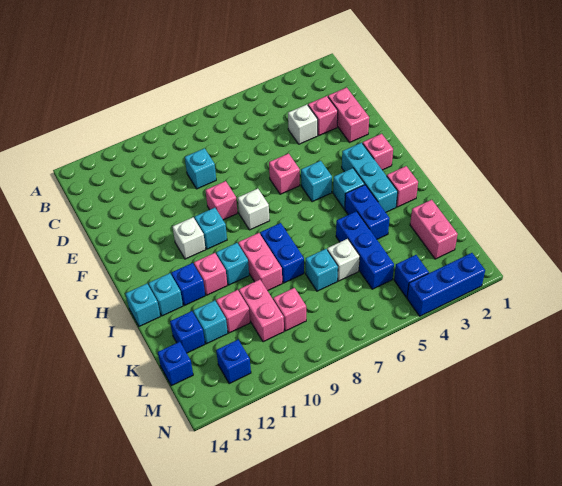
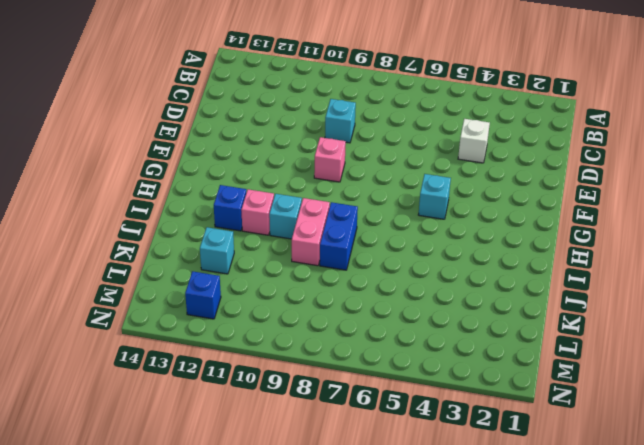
none -> pink 1x2 brick [328,88,369,142]
none -> pink 1x1 brick [308,96,338,135]
none -> pink 1x1 brick [269,154,300,194]
none -> pink 1x1 brick [363,134,393,170]

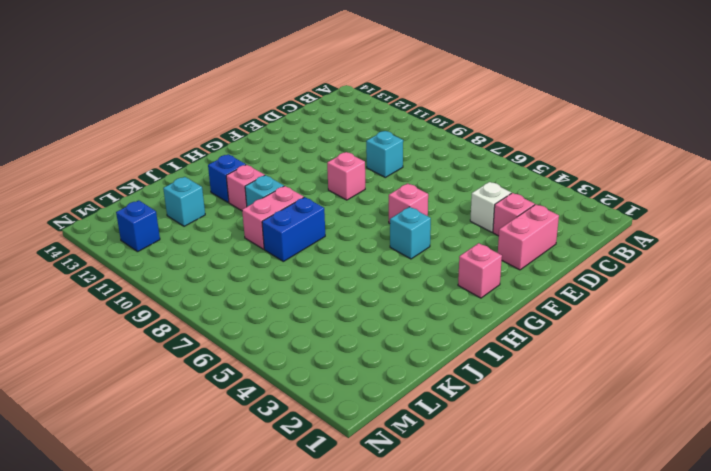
none -> cyan 1x3 brick [342,143,398,212]
none -> white 1x1 brick [238,189,270,230]
none -> cyan 1x1 brick [194,208,227,249]
none -> white 1x1 brick [172,217,206,259]

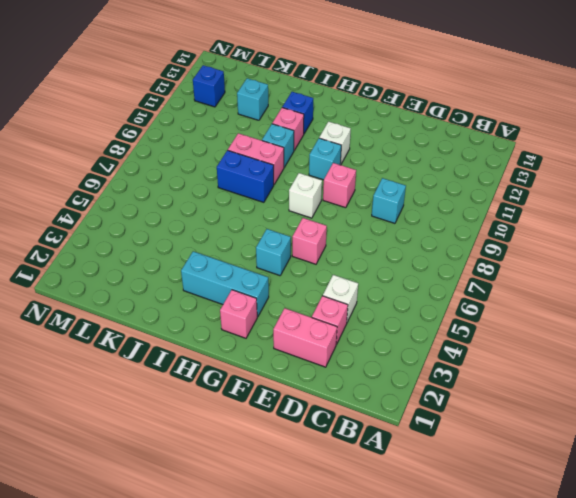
none -> cyan 1x1 brick [333,168,365,209]
none -> pink 1x1 brick [387,166,418,207]
none -> blue 1x2 brick [345,185,390,239]
none -> cyan 1x1 brick [149,273,183,316]

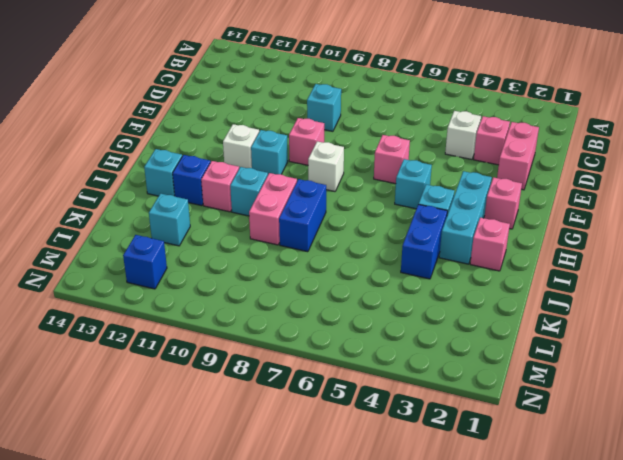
none -> cyan 1x1 brick [125,284,160,326]
none -> blue 1x3 brick [336,211,394,289]
none -> pink 1x2 brick [410,200,458,259]
none -> white 1x1 brick [327,239,360,281]

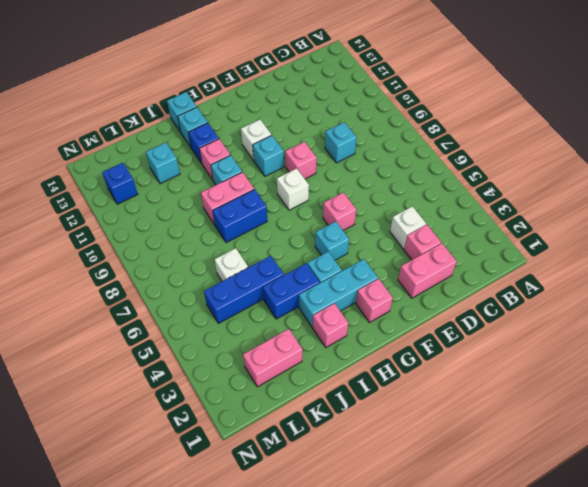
none -> cyan 1x1 brick [306,249,338,291]
none -> pink 1x2 brick [239,280,284,342]
none -> pink 1x1 brick [216,290,250,333]
none -> blue 1x1 brick [170,311,205,353]

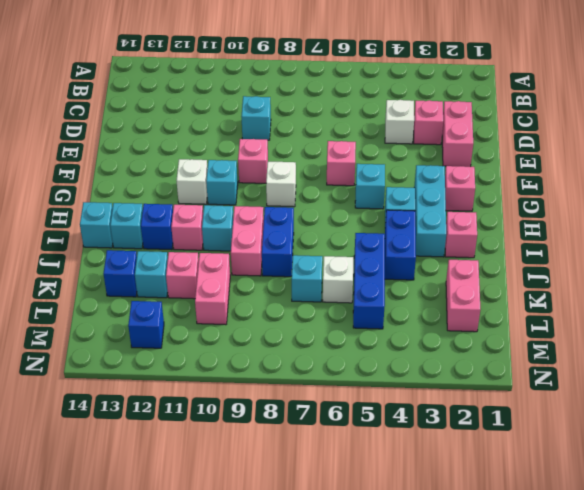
none -> pink 1x1 brick [273,288,306,331]
none -> blue 1x1 brick [158,342,193,386]
none -> blue 1x1 brick [394,255,429,298]
none -> blue 1x3 brick [407,253,485,316]

